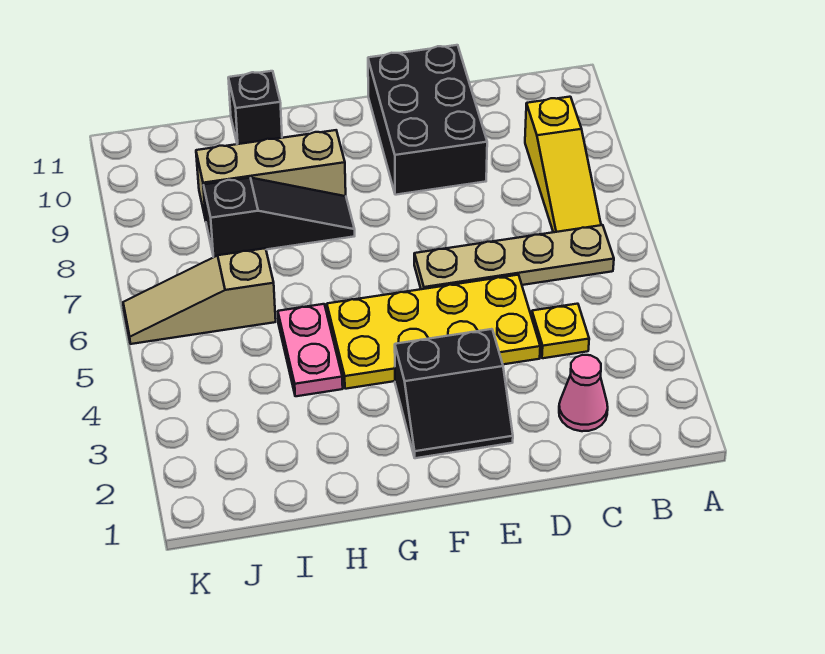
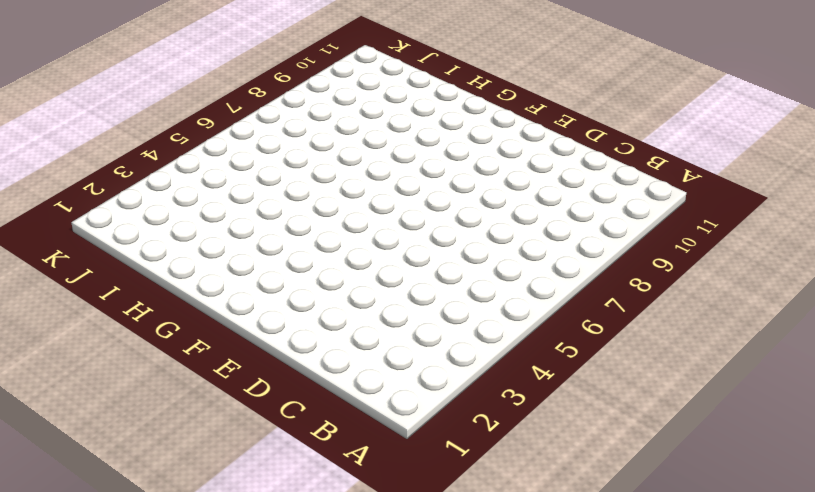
none -> tan 1x4 plate [414,225,614,289]
none -> yellow 1x3 slope [525,97,601,232]
none -> pink 1x1 cone [559,355,608,431]

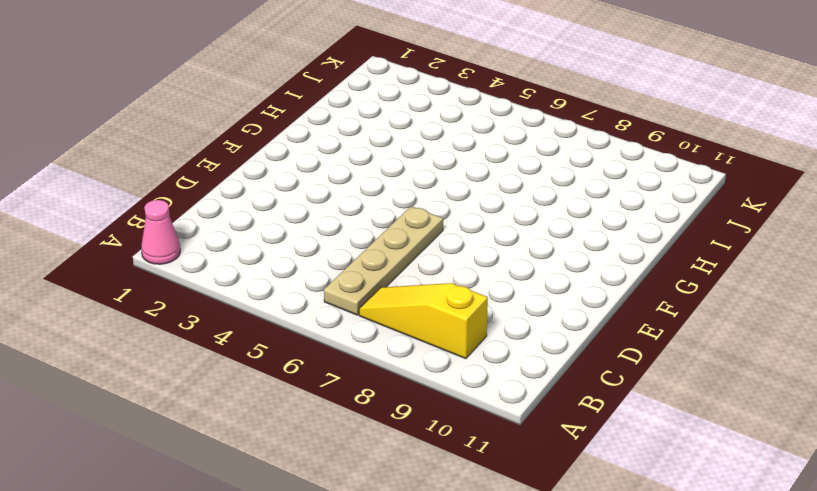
pink 1x1 cone [141,200,180,264] -> pink 1x1 cone moved to [559,355,608,431]
none -> yellow 1x1 plate [532,304,589,358]
none -> yellow 2x4 plate [327,275,540,389]
none -> black 2x3 brick [368,45,487,195]

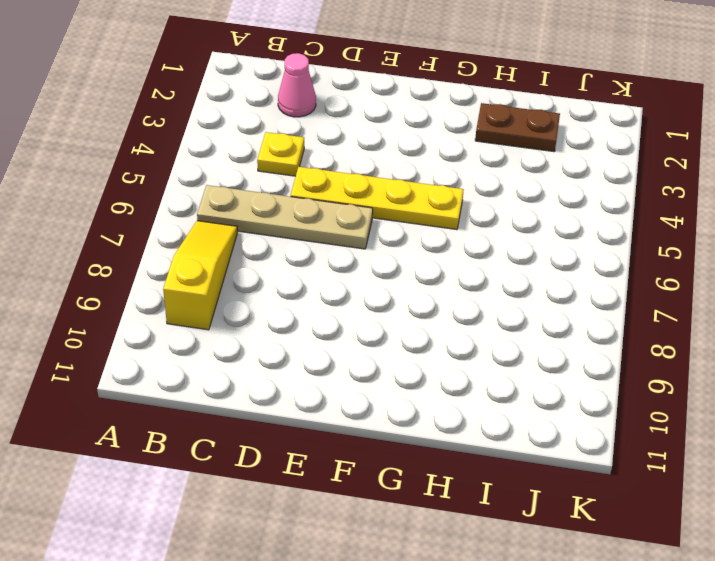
yellow 1x4 plate [291,167,464,230] -> yellow 2x4 plate [327,275,540,389]
brown 1x2 plate [475,103,560,152] -> none
none -> black 2x3 brick [368,45,487,195]
none -> black 2x2 slope [395,329,513,458]
none -> black 1x3 slope [203,178,355,257]

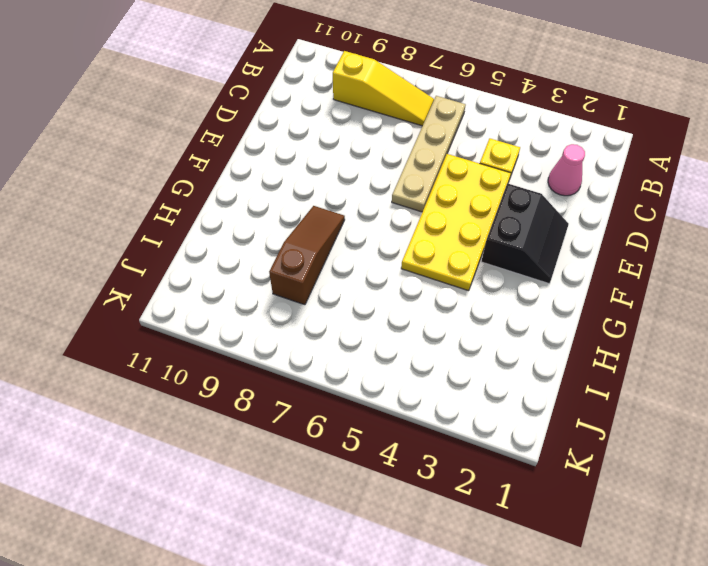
brown 1x3 slope [269,206,345,305] -> black 1x3 slope [203,178,355,257]
none -> black 2x3 brick [368,45,487,195]
none -> tan 1x3 brick [196,130,346,220]
none -> pink 1x2 plate [278,304,343,396]

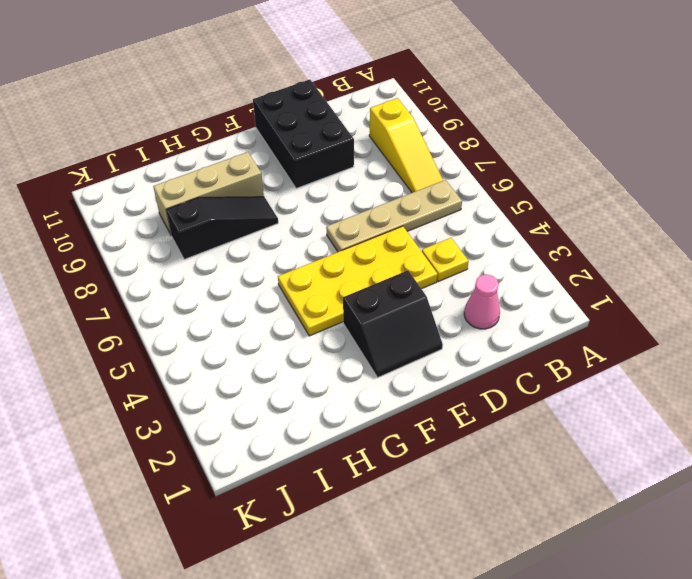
none -> pink 1x2 plate [278,304,343,396]
none -> black 1x1 brick [228,71,282,144]
none -> tan 1x3 slope [123,248,276,344]

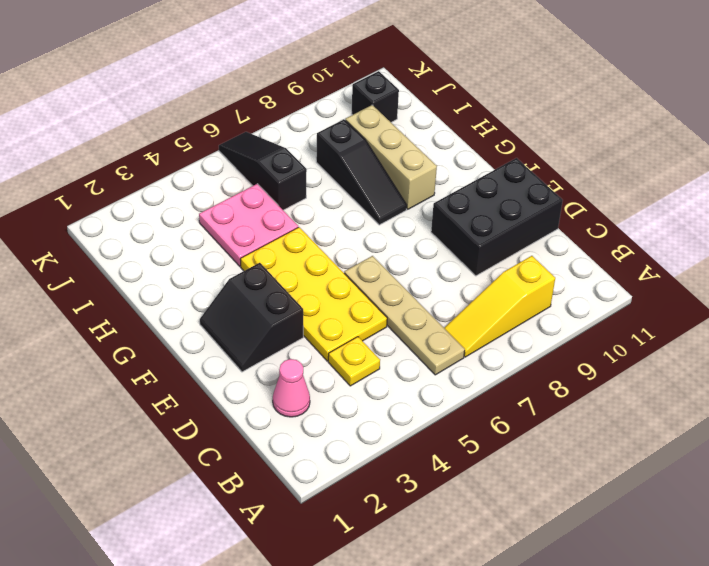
pink 2x2 plate [199,184,298,266] -> pink 1x2 plate [278,304,343,396]
black 1x3 slope [219,132,307,210] -> tan 1x3 slope [123,248,276,344]
black 1x1 brick [351,71,399,122] -> black 1x1 brick moved to [228,71,282,144]

